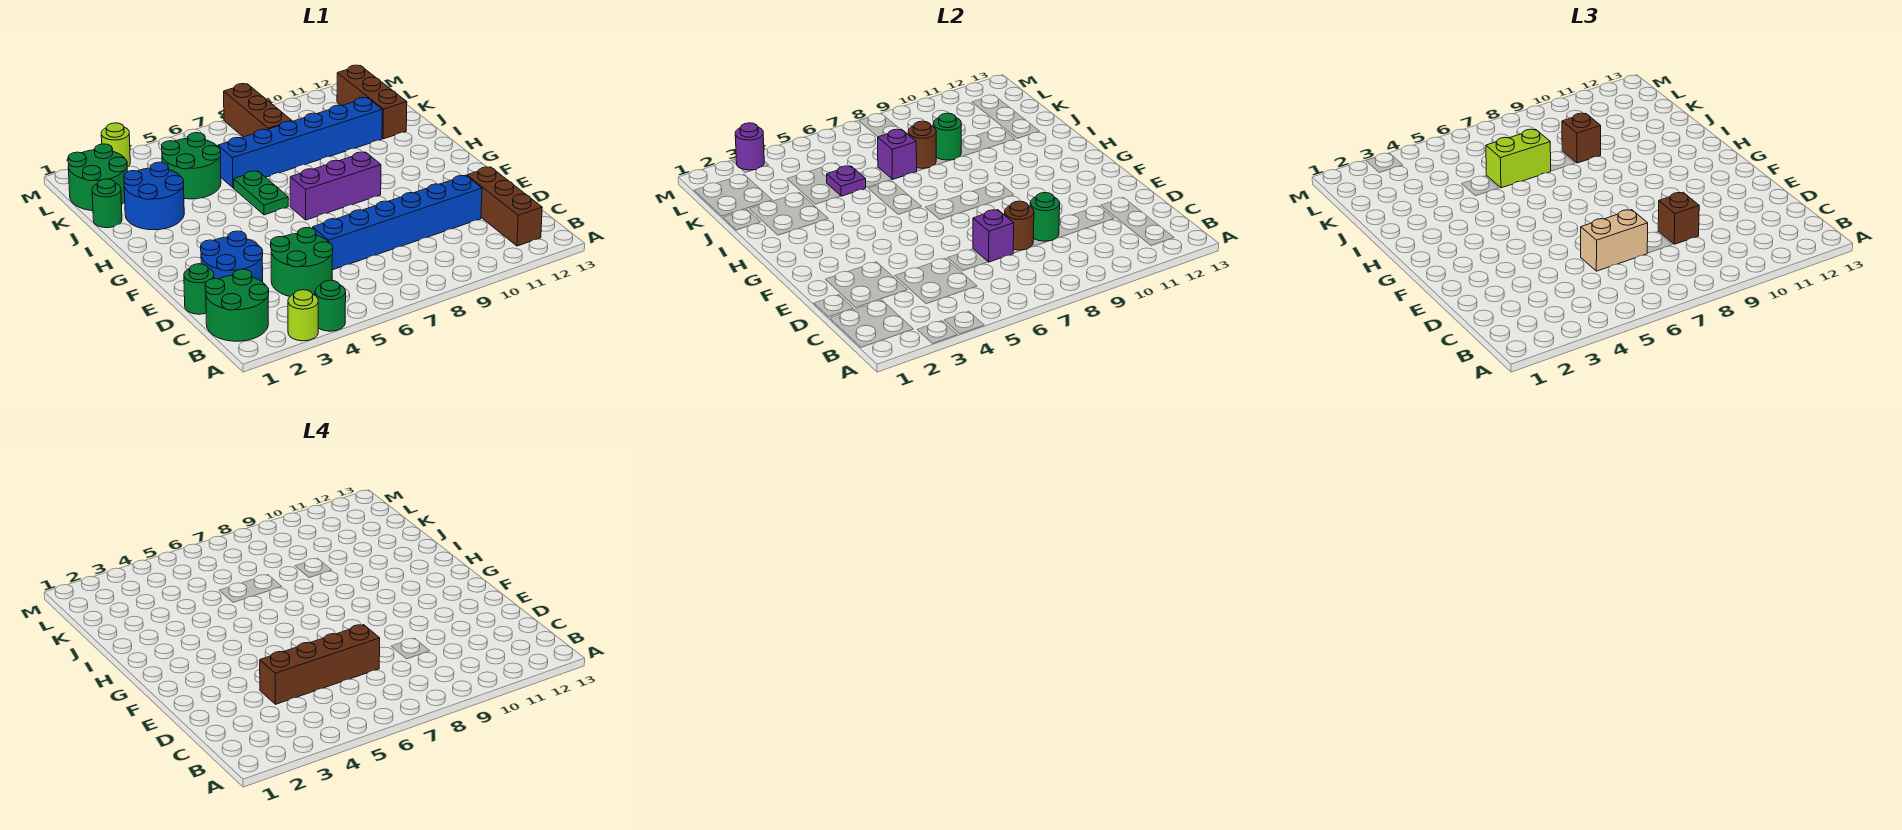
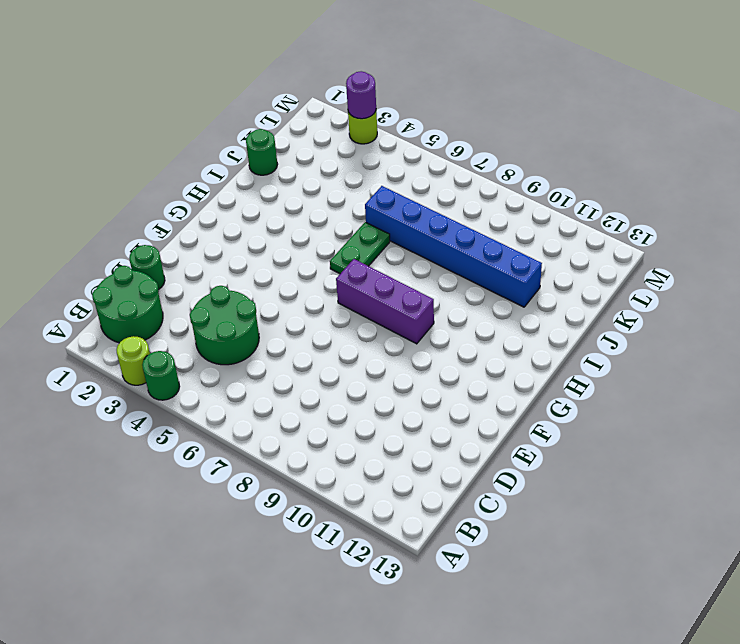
none -> brown 1x3 brick [467,167,542,246]
none -> blue 2x2 round brick [201,231,263,282]
none -> blue 1x6 brick [313,175,482,270]
none -> blue 2x2 round brick [124,162,184,230]

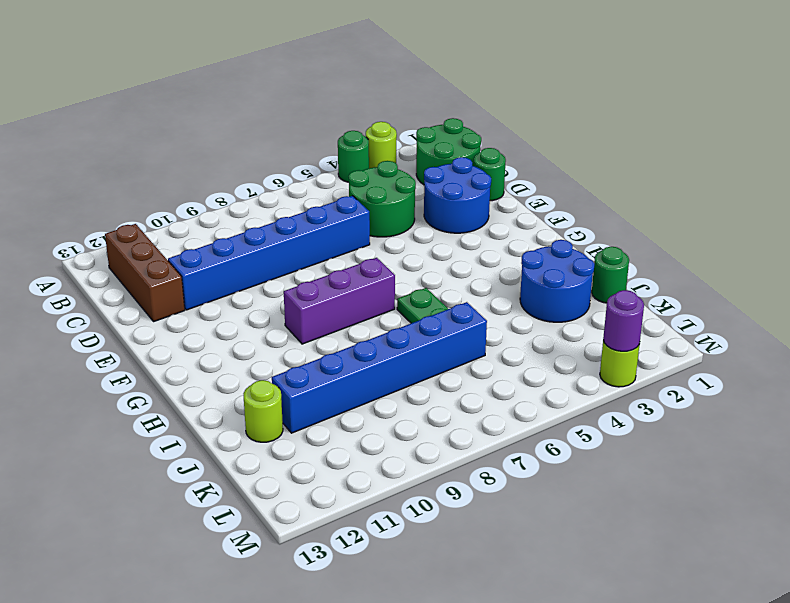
lime 1x1 round brick [243,380,283,442] -> brown 1x3 brick [337,65,407,139]
none -> green 2x2 round brick [162,133,221,199]
none -> green 2x2 round brick [68,144,128,211]
none -> brown 1x3 brick [224,84,292,137]
none -> purple 1x1 brick [973,210,1014,262]

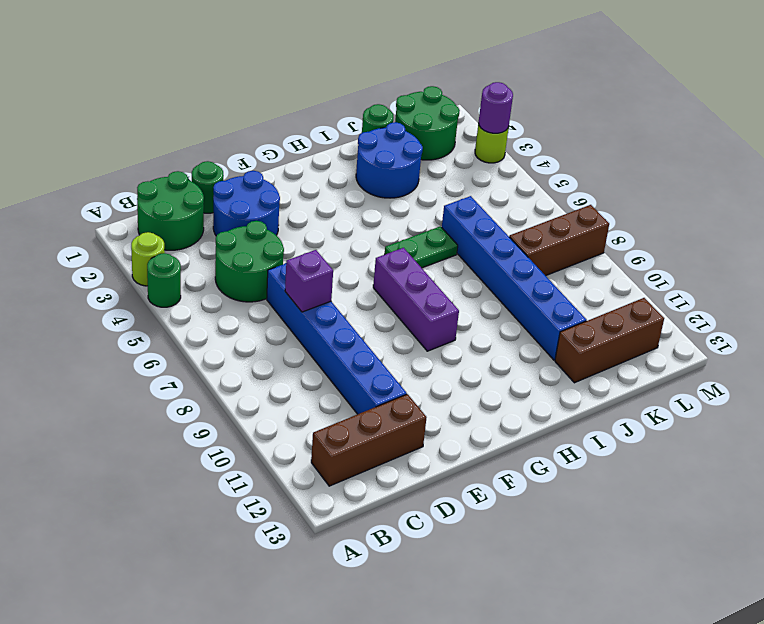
none -> green 2x2 round brick [162,133,221,199]
none -> brown 1x1 round brick [1005,201,1034,250]
none -> green 1x1 round brick [1030,193,1060,241]
none -> purple 1x1 plate [827,166,866,196]

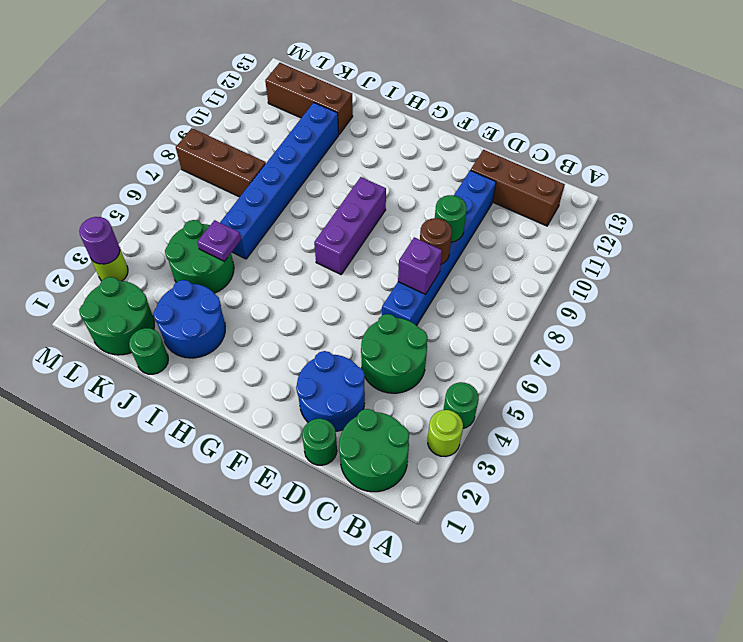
none -> green 1x2 plate [234,171,288,215]
none -> purple 1x1 brick [878,129,917,180]
none -> brown 1x1 round brick [908,121,936,168]
none -> green 1x1 round brick [933,113,961,160]

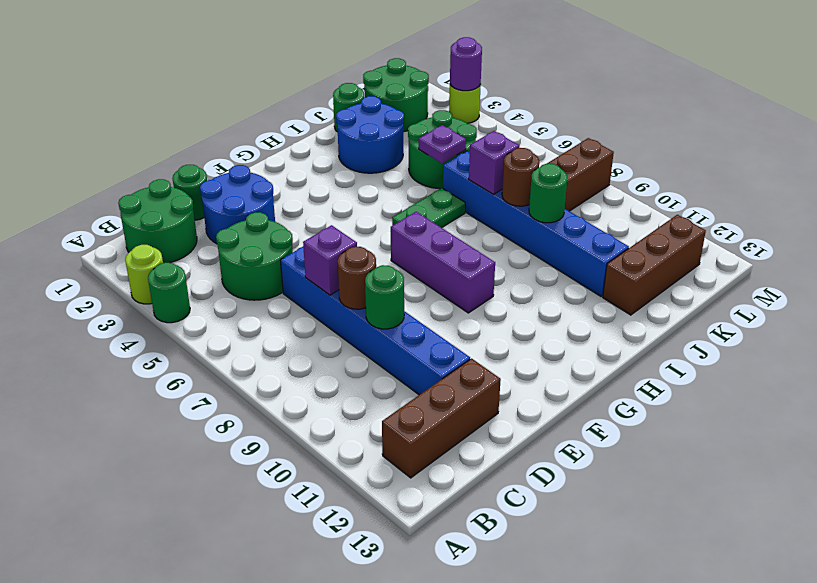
none -> tan 1x2 brick [1581,210,1648,271]
none -> brown 1x1 brick [1658,193,1699,244]
none -> lime 1x2 brick [1486,129,1551,188]
none -> brown 1x1 brick [1562,113,1601,163]

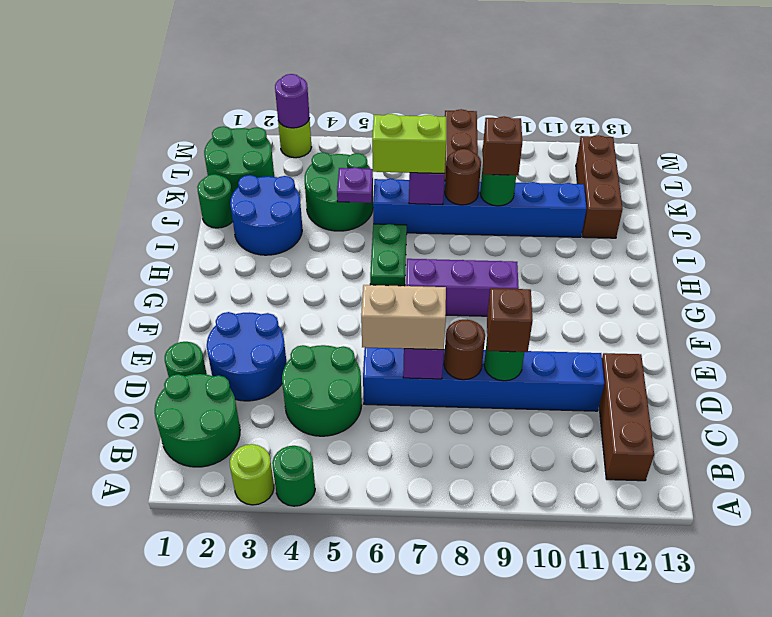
none -> brown 1x4 brick [260,625,380,704]

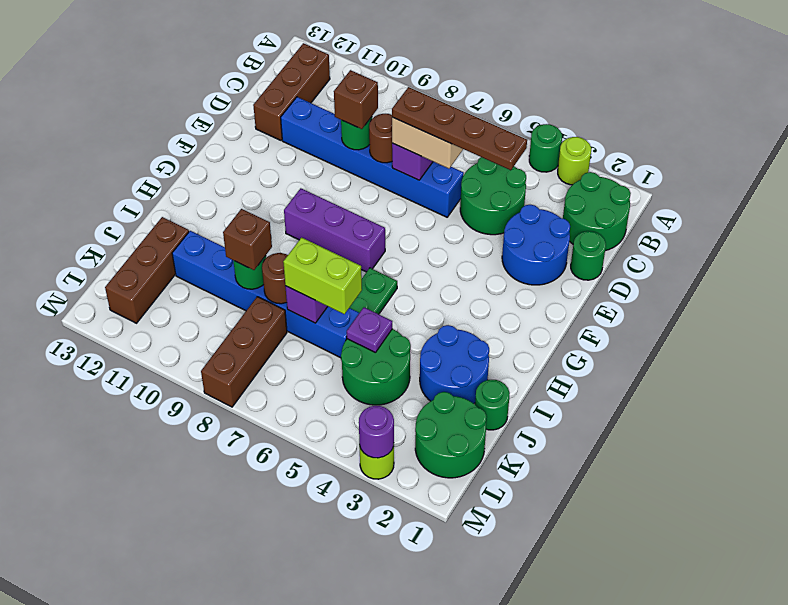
brown 1x4 plate [392,87,527,170] -> brown 1x4 brick [260,625,380,704]

